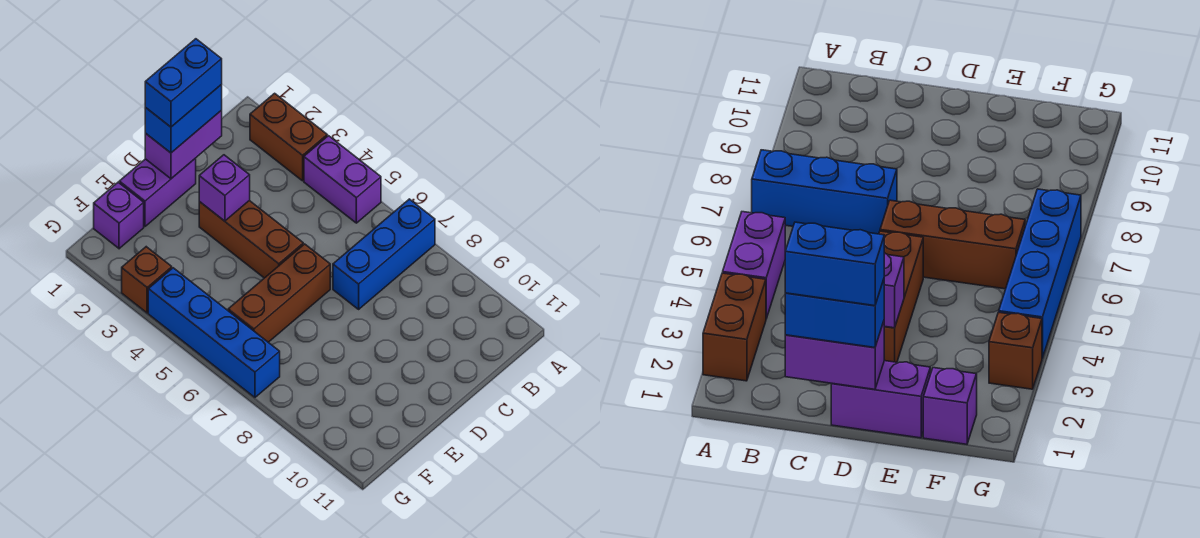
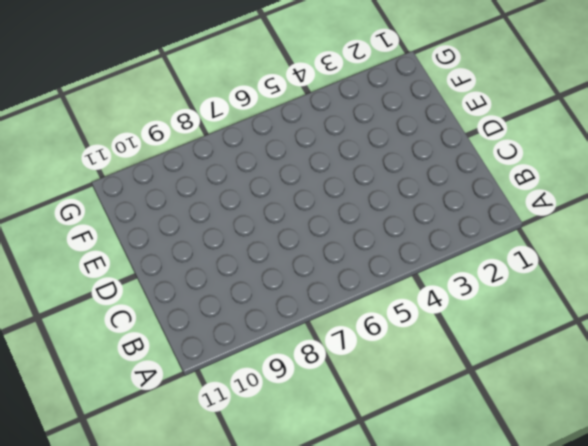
none -> brown 1x2 brick [250,93,327,181]
none -> purple 1x2 brick [304,136,381,223]
none -> blue 1x3 brick [333,199,435,309]

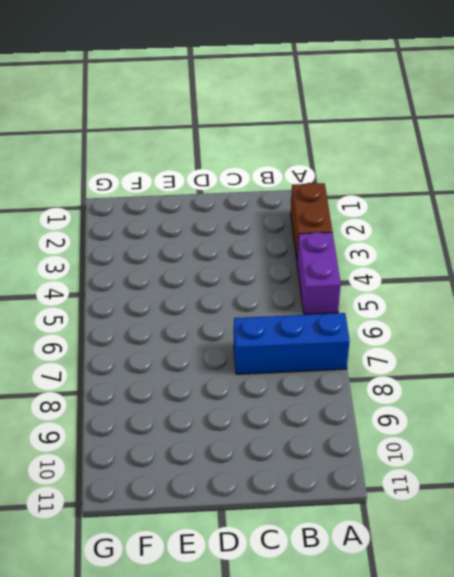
none -> purple 1x2 brick [119,158,196,226]
none -> brown 1x3 brick [199,201,303,278]
none -> brown 1x3 brick [228,244,330,342]

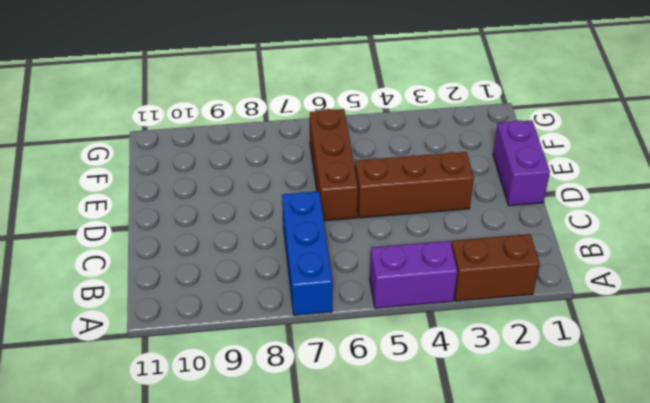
none -> purple 1x1 brick [94,182,144,249]
none -> brown 1x1 brick [122,247,172,313]
none -> blue 1x4 brick [148,268,280,397]

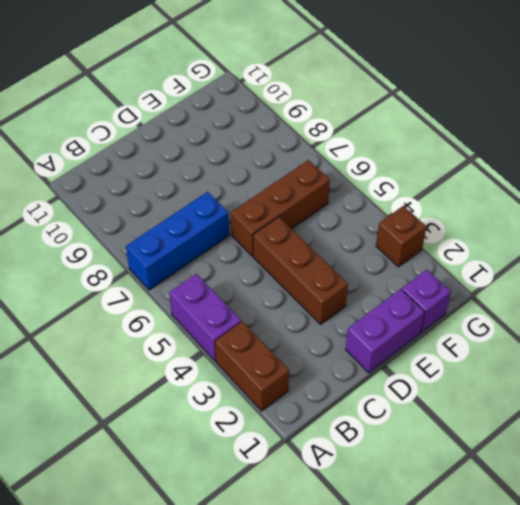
none -> blue 1x4 brick [148,268,280,397]
none -> purple 1x2 brick [145,111,222,179]
none -> purple 1x1 brick [199,155,250,221]

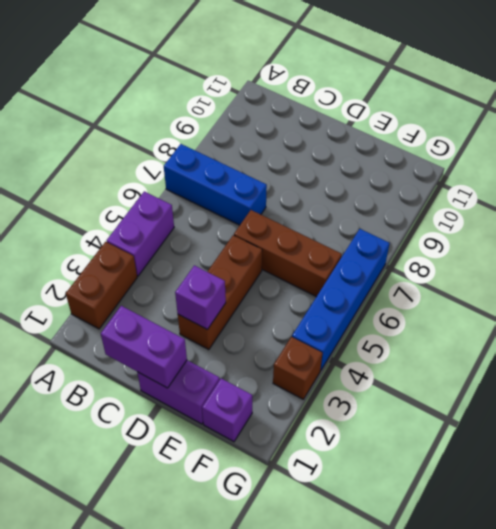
none -> blue 1x2 brick [145,85,222,153]
none -> blue 1x2 brick [145,39,222,127]

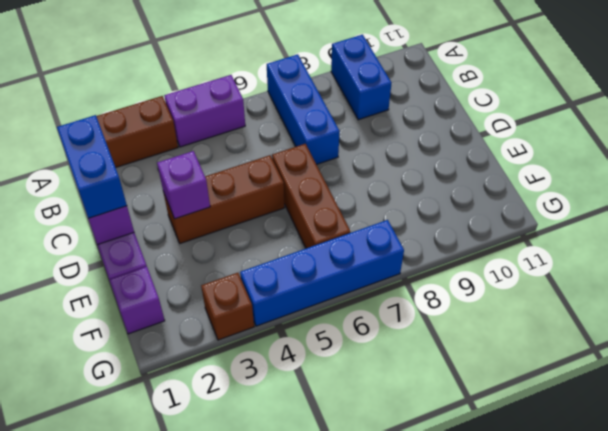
blue 1x2 brick [331,35,392,120] -> blue 1x2 brick moved to [145,39,222,127]

